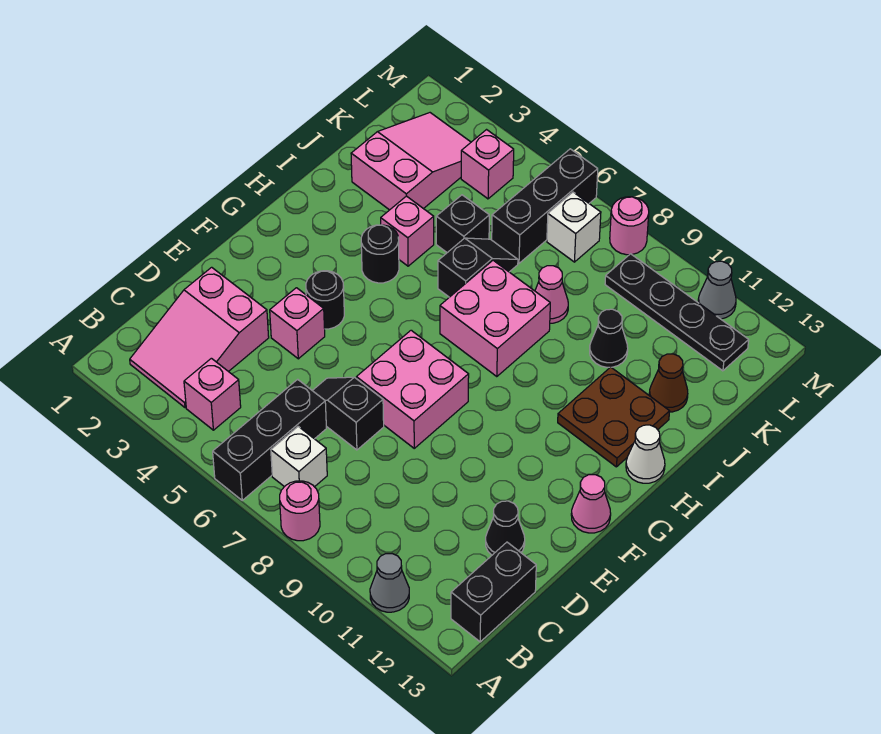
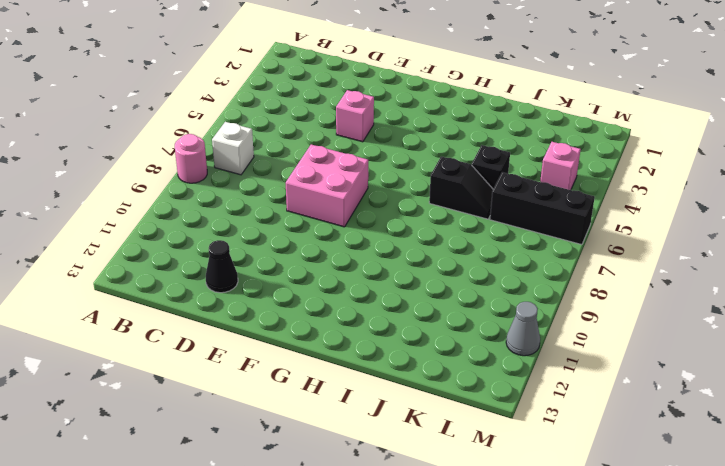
none -> black 1x3 brick [213,379,326,500]
none -> grey 1x1 cone [370,554,409,612]
none -> pink 2x3 slope [130,267,269,408]
none -> pink 1x1 brick [184,358,241,430]

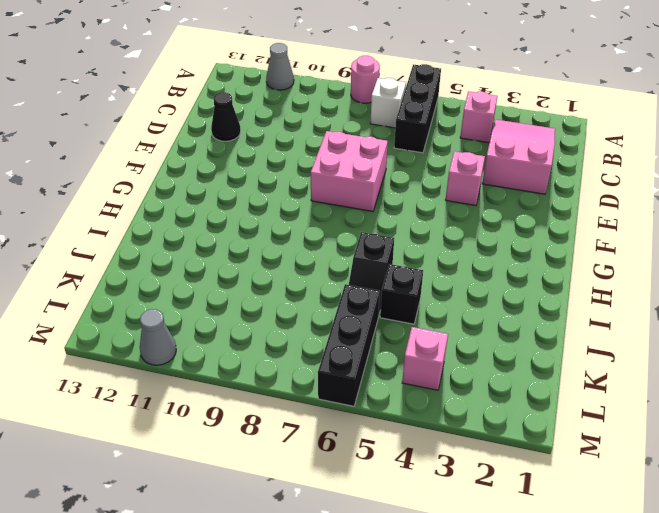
none -> black 1x2 brick [451,542,536,642]
none -> black 1x2 slope [312,377,384,450]
none -> black 1x1 round brick [306,271,344,329]
none -> pink 1x1 cone [571,475,611,533]

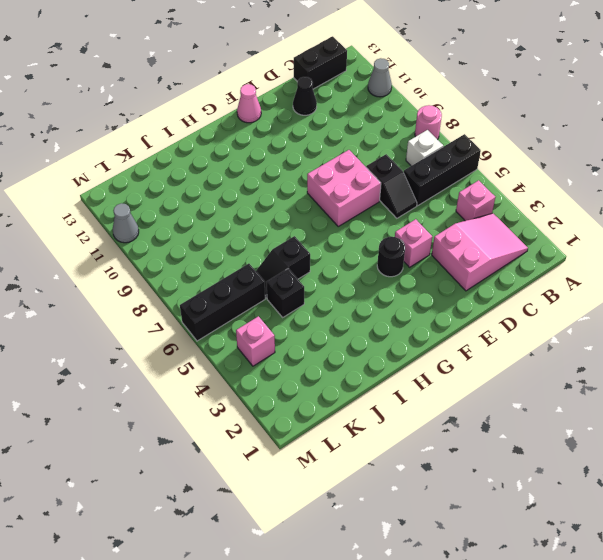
none -> black 1x1 round brick [361,225,399,283]
none -> pink 2x2 brick [440,260,550,377]
none -> brown 2x2 plate [558,367,670,467]
none -> white 1x1 cone [626,425,665,483]

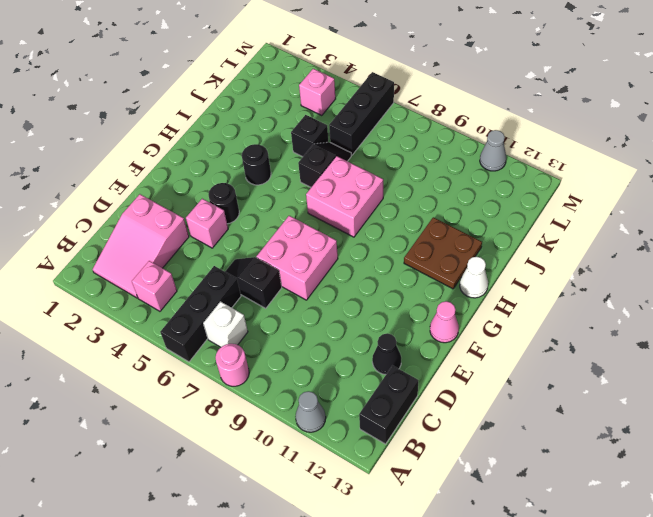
none -> pink 1x1 brick [381,196,434,266]
none -> pink 2x3 slope [351,113,471,210]
none -> pink 1x1 cone [535,266,568,323]
none -> black 1x1 cone [590,309,628,367]

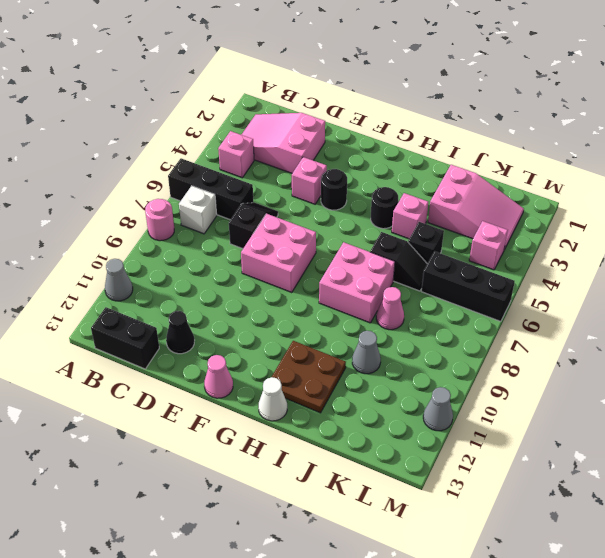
grey 1x1 cone [352,331,381,374] -> black 1x1 cone [590,309,628,367]
none -> brown 1x1 cone [649,354,688,412]
none -> white 1x1 brick [547,192,601,262]
none -> black 1x4 plate [605,254,749,371]
none -> pink 1x1 round brick [610,197,649,255]

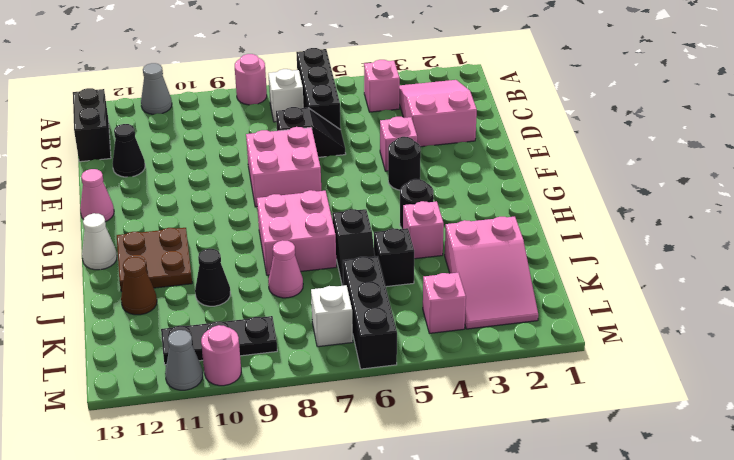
black 1x3 plate [161,316,277,365] -> black 1x4 plate [605,254,749,371]
pink 1x1 round brick [201,325,241,386] -> pink 1x1 round brick moved to [610,197,649,255]

